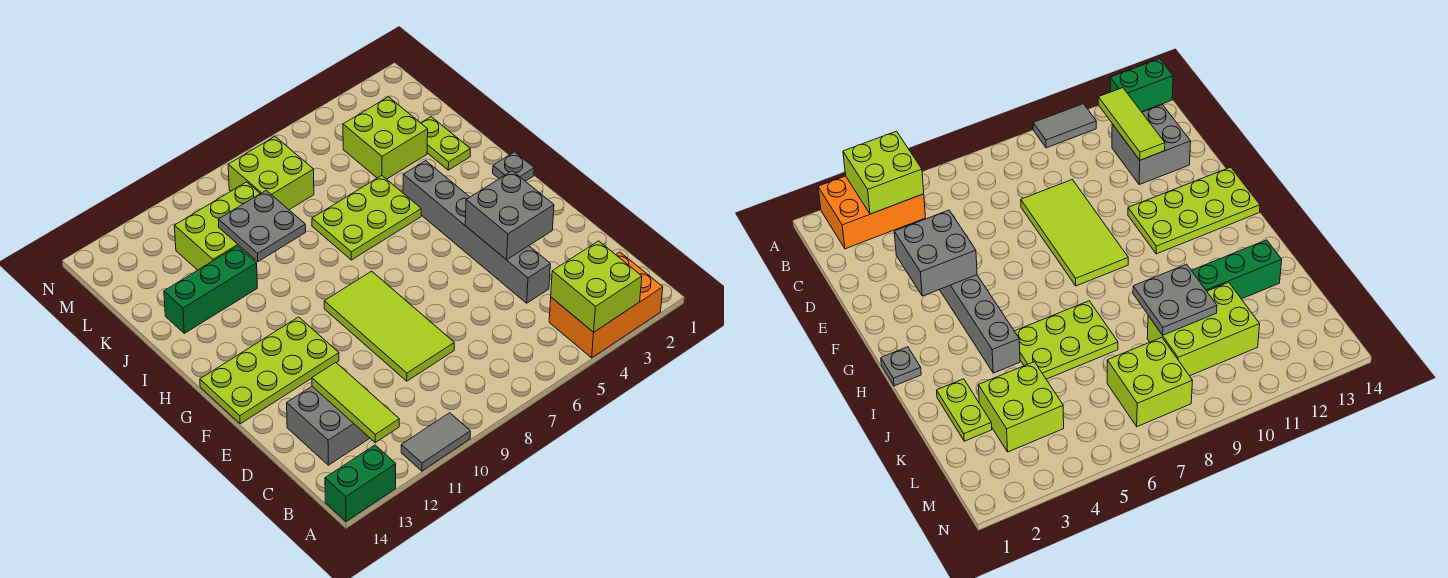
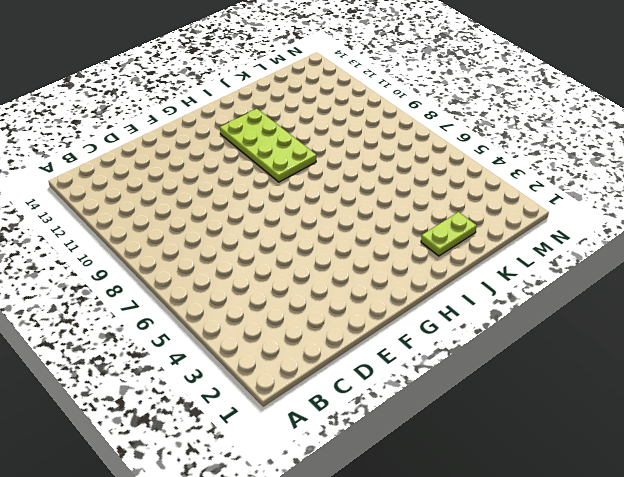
lime 2x4 plate [220,109,316,182] -> lime 2x4 plate moved to [200,317,339,424]
none -> orange 2x3 brick [549,252,663,358]
none -> grey 1x2 tile [401,413,470,471]
none -> green 1x2 brick [325,445,396,521]

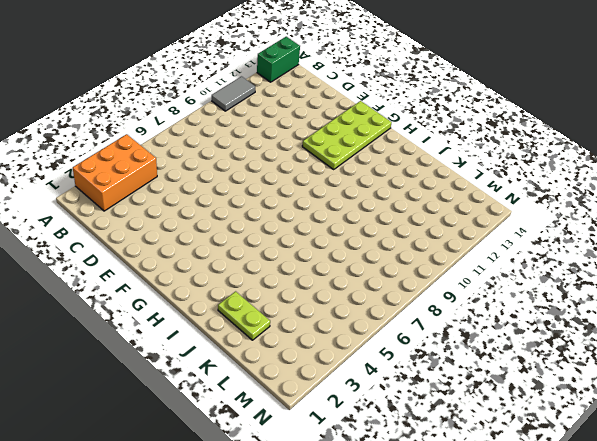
none -> grey 2x2 brick [287,386,370,465]
none -> grey 1x6 brick [403,161,550,303]
none -> lime 2x4 tile [324,271,454,381]

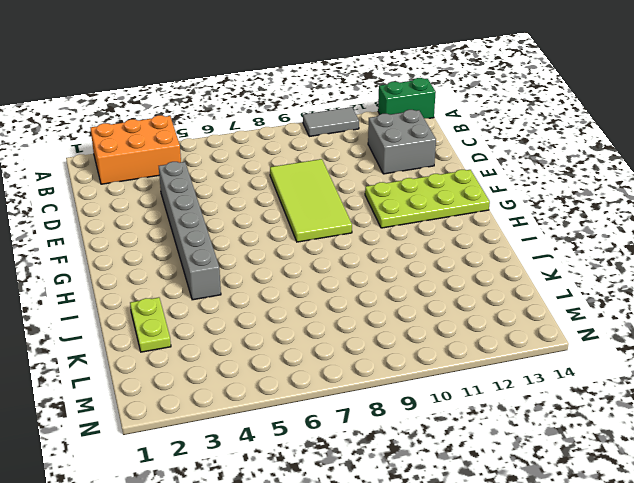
none -> grey 1x1 plate [493,152,534,181]
none -> lime 2x3 plate [312,176,421,260]
none -> green 1x3 brick [164,246,257,333]

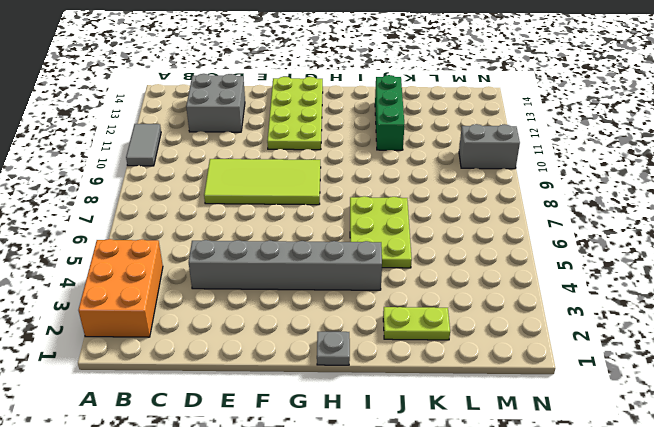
grey 1x2 brick [459,124,520,169] -> none
none -> green 1x2 brick [325,445,396,521]
none -> lime 2x2 brick [343,97,428,179]
none -> lime 2x3 brick [174,182,260,270]

